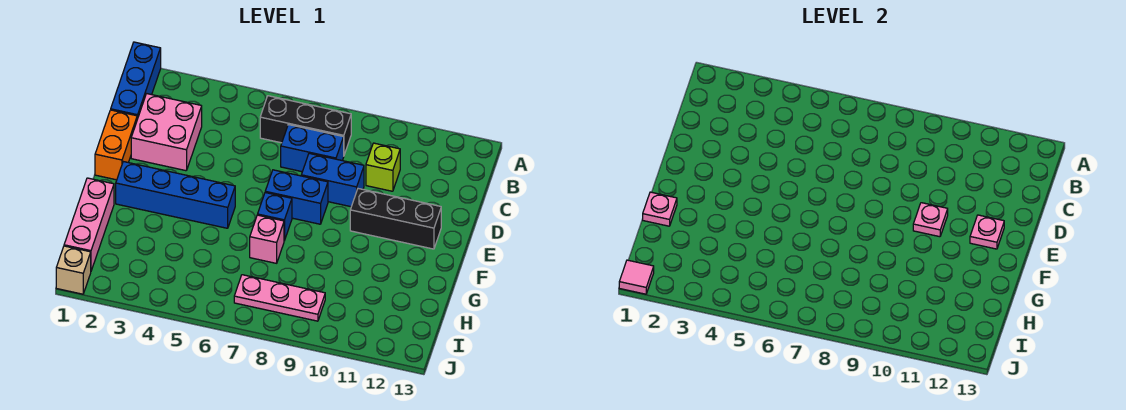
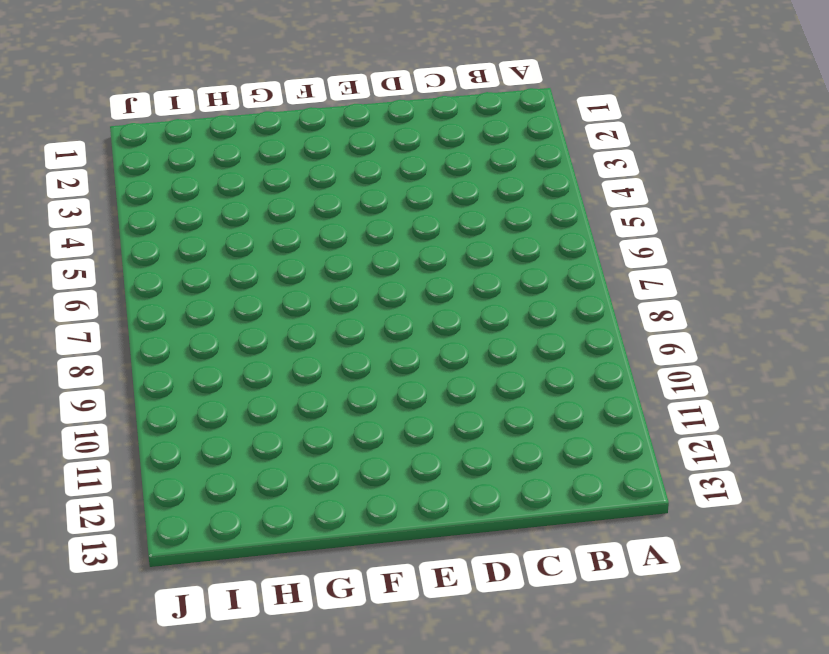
none -> blue 1x3 brick [111,42,161,119]
none -> black 1x3 brick [260,96,351,155]
none -> pink 2x2 brick [131,94,202,171]

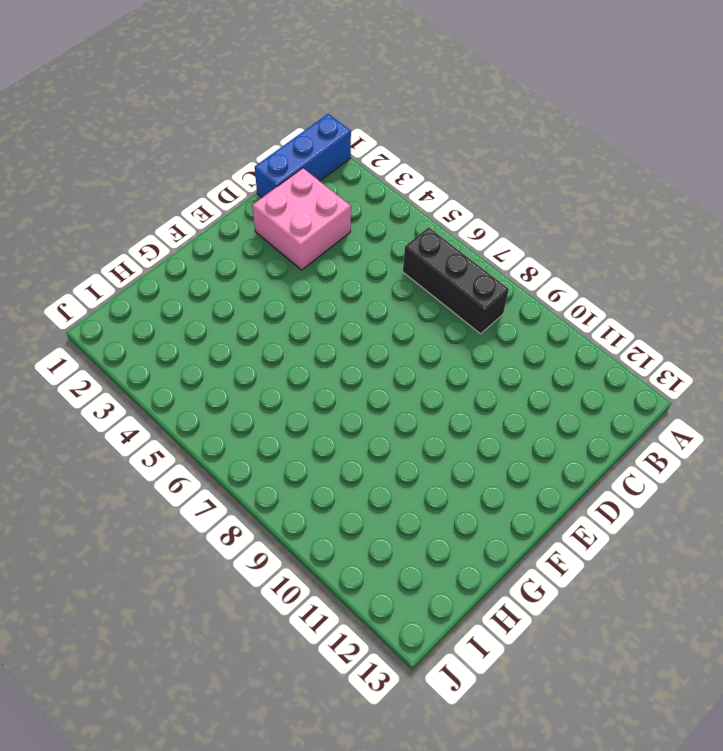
none -> blue 1x2 brick [281,125,344,172]
none -> lime 1x1 brick [366,143,400,191]
none -> orange 1x2 brick [95,110,137,180]

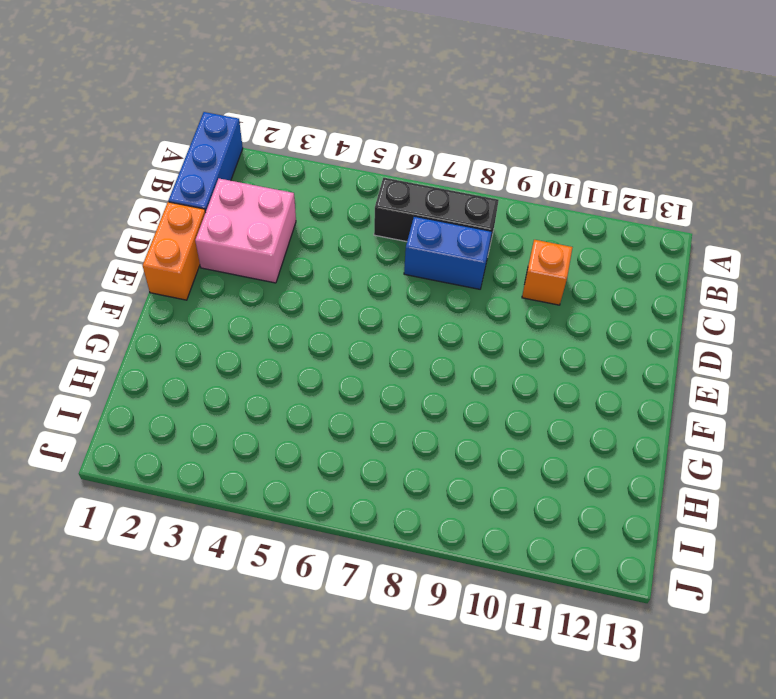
orange 1x1 brick [522,240,573,305] -> lime 1x1 brick [366,143,400,191]
none -> blue 1x2 brick [301,153,364,207]
none -> blue 1x2 brick [265,170,328,224]
none -> black 1x3 brick [350,189,441,249]

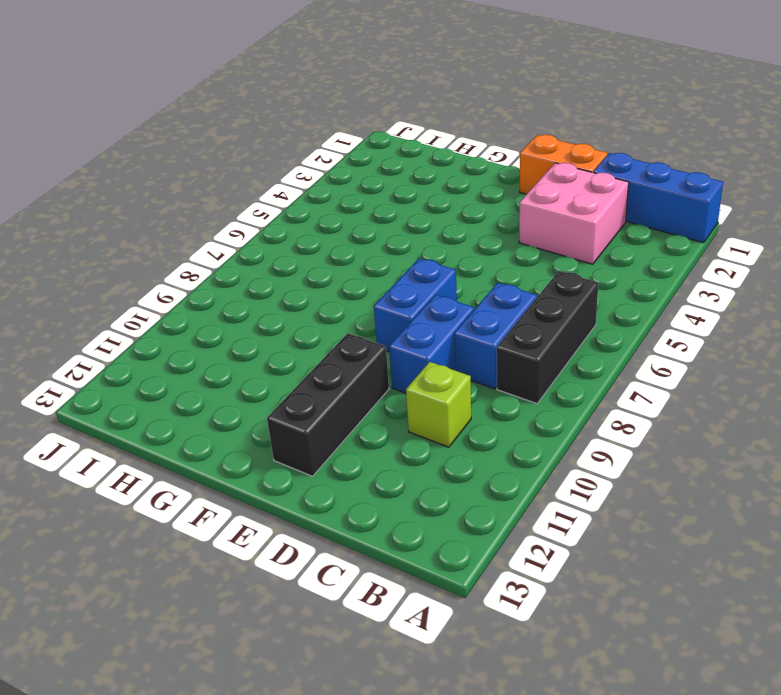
none -> blue 1x4 brick [116,162,235,228]
none -> blue 1x1 brick [258,193,292,241]
none -> pink 1x3 brick [64,178,114,271]

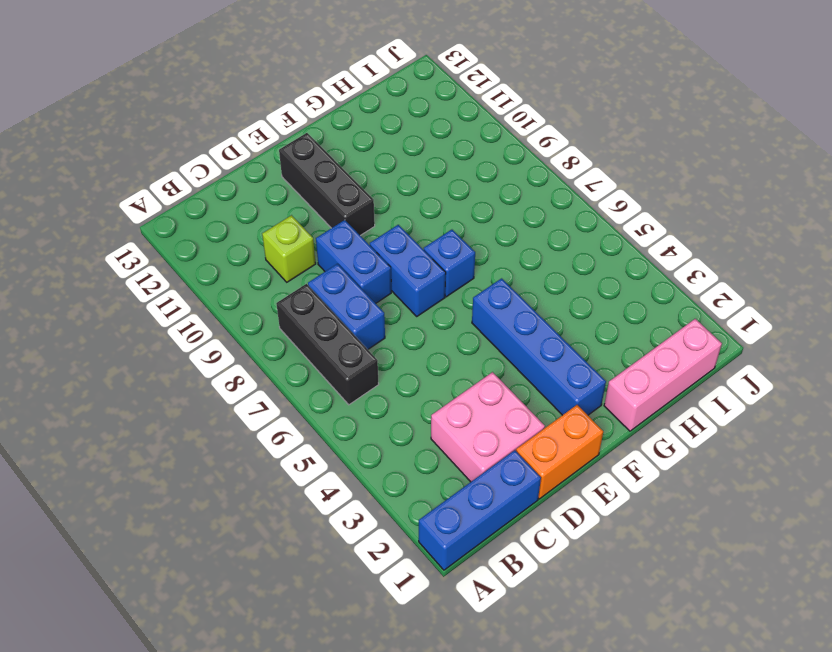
none -> pink 1x1 brick [250,215,284,263]
none -> pink 1x3 plate [234,275,325,321]
none -> tan 1x1 brick [56,246,91,294]

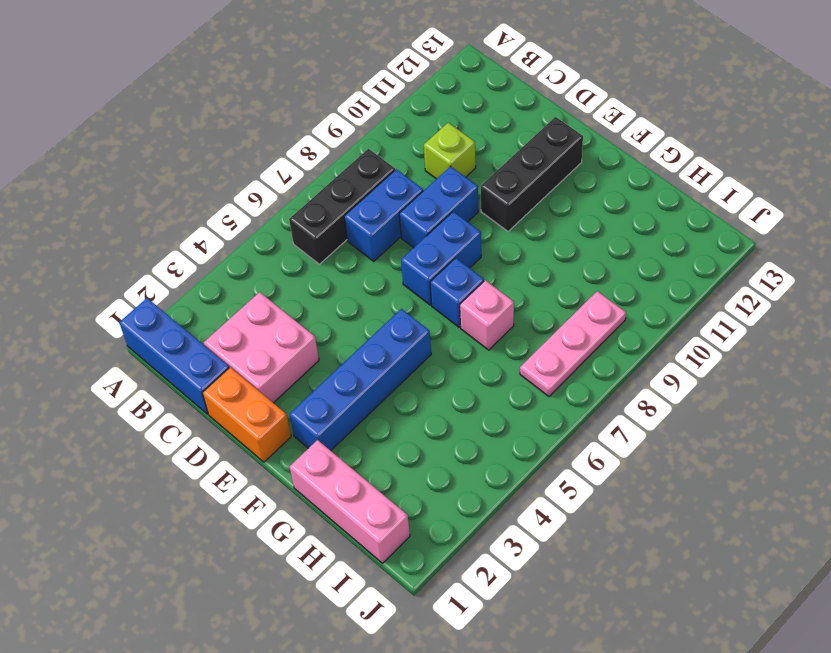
none -> tan 1x1 brick [56,246,91,294]
none -> pink 1x1 plate [913,203,948,237]
none -> pink 1x1 plate [970,215,1004,249]

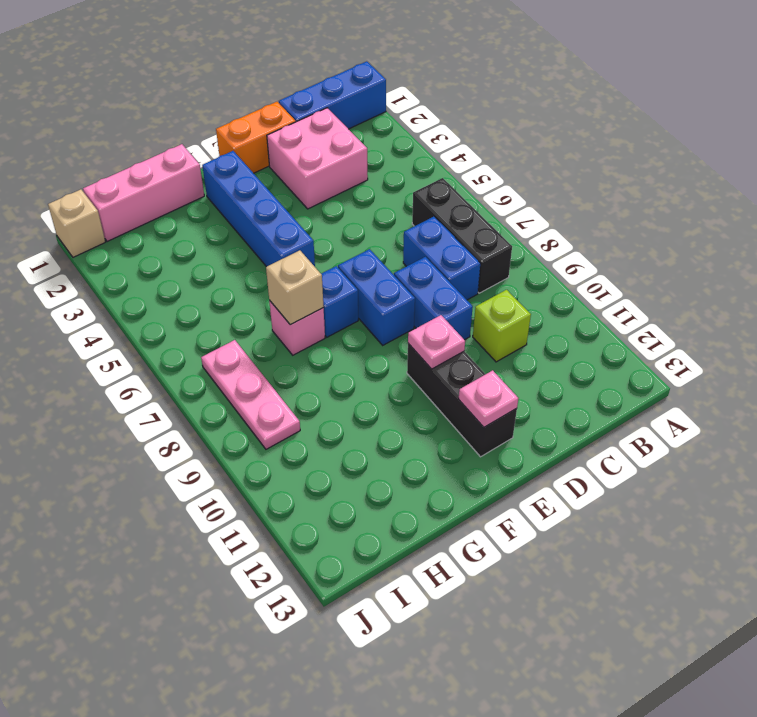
tan 1x1 brick [266,250,323,325] -> none
none -> pink 1x1 plate [643,192,677,226]
none -> pink 1x1 tile [619,260,654,294]

